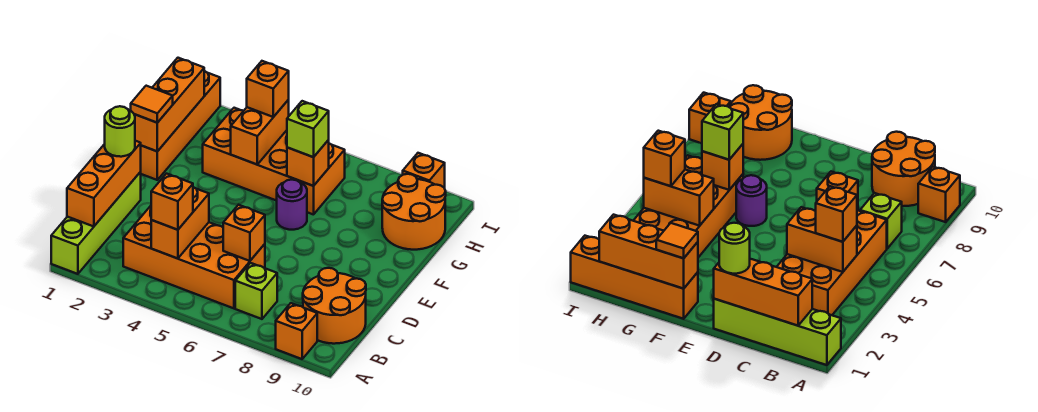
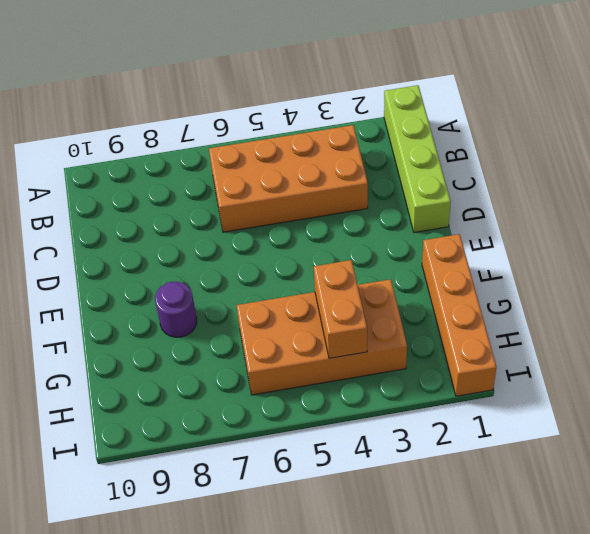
purple 1x1 round brick [155,282,197,337] -> purple 1x1 round brick moved to [277,180,307,230]
none -> orange 1x1 brick [276,303,317,359]
none -> lime 1x1 brick [235,263,277,319]
none -> orange 2x2 round brick [303,268,366,344]

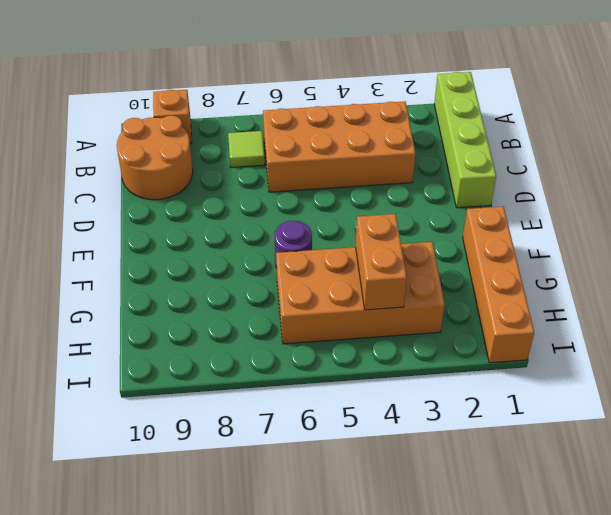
lime 1x1 tile [228,131,265,167] -> lime 1x1 brick [235,263,277,319]
none -> orange 2x2 round brick [382,174,446,250]
none -> orange 1x1 brick [403,153,445,188]
none -> orange 1x3 brick [67,141,141,226]

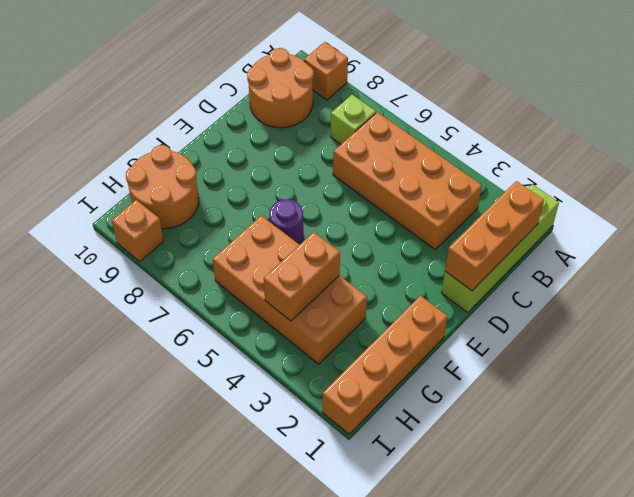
none -> orange 1x2 brick [151,187,209,259]
none -> orange 1x1 brick [223,205,265,261]
none -> orange 1x3 brick [134,58,204,151]

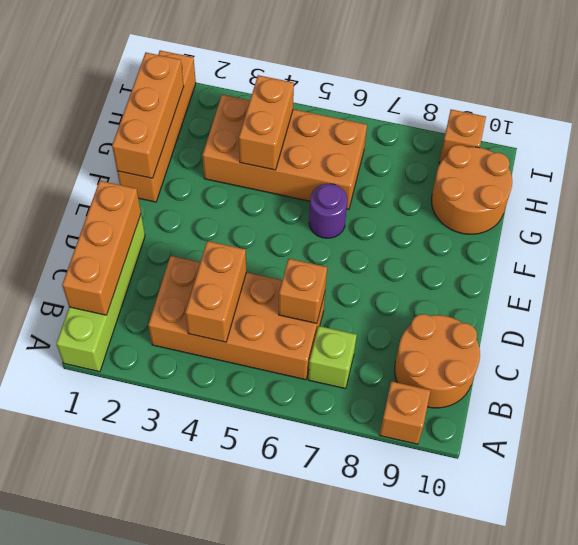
none -> orange 1x1 brick [287,140,329,186]
none -> orange 1x1 brick [151,174,193,230]
none -> lime 1x1 round brick [105,106,135,157]

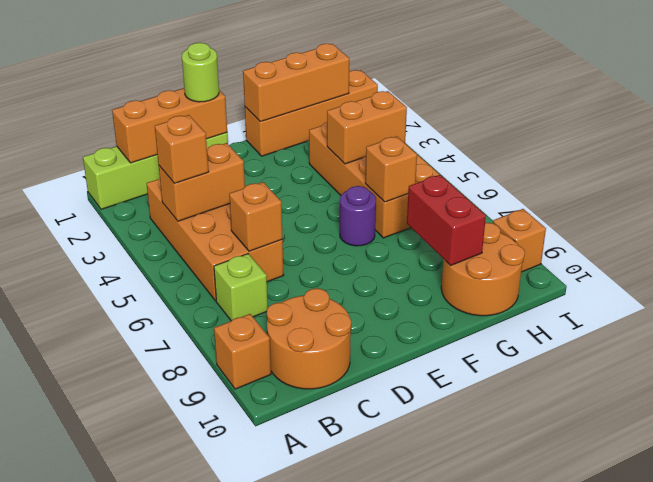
red 1x2 brick [407,175,486,266] -> none
none -> orange 1x1 tile [131,86,173,123]
none -> lime 1x1 brick [287,101,329,157]
none -> orange 1x1 brick [247,61,289,117]

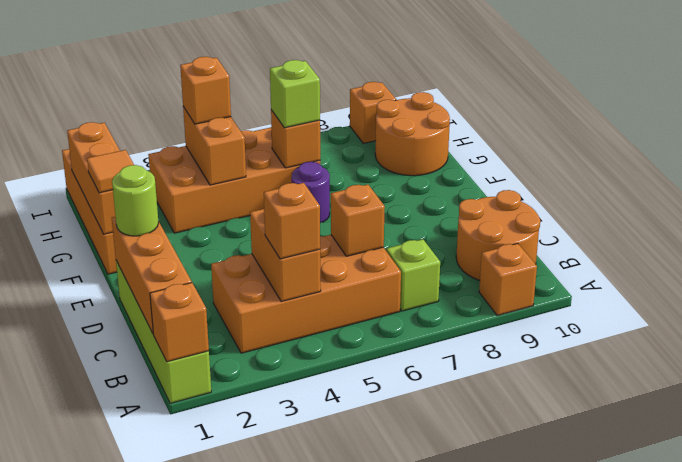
orange 1x1 brick [150,283,209,362] -> none

